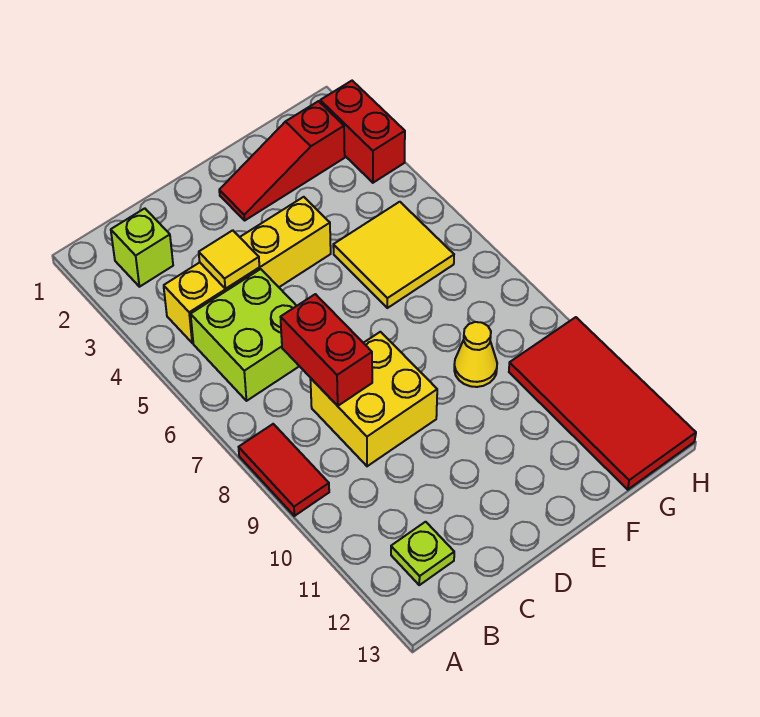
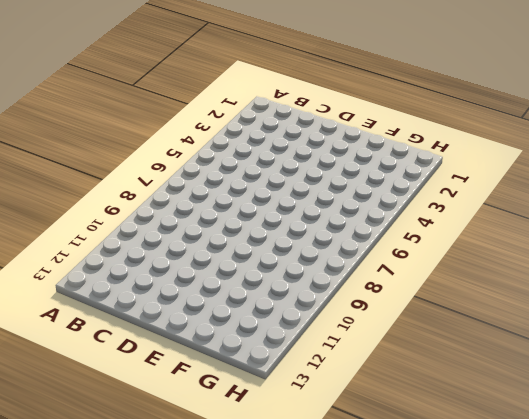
none -> red 1x2 tile [239,424,329,516]
none -> lime 1x1 brick [111,208,173,287]
none -> yellow 1x4 brick [164,197,331,343]

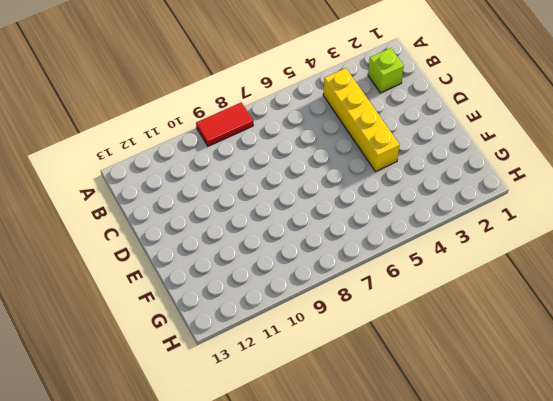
none -> lime 2x2 brick [191,269,299,401]
none -> lime 1x1 plate [391,522,454,585]
none -> yellow 2x2 brick [310,332,437,466]

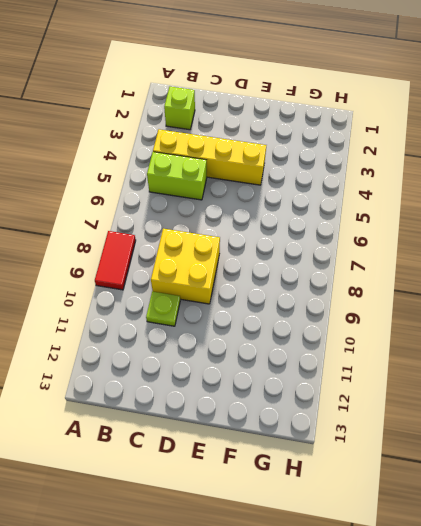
lime 1x2 brick [147,152,207,200] -> lime 2x2 brick [191,269,299,401]
lime 1x1 plate [146,291,180,326] -> lime 1x1 plate moved to [391,522,454,585]
none -> red 1x3 slope [219,101,345,220]
none -> yellow 2x2 tile [333,202,454,308]
none -> yellow 1x1 cone [454,322,497,387]

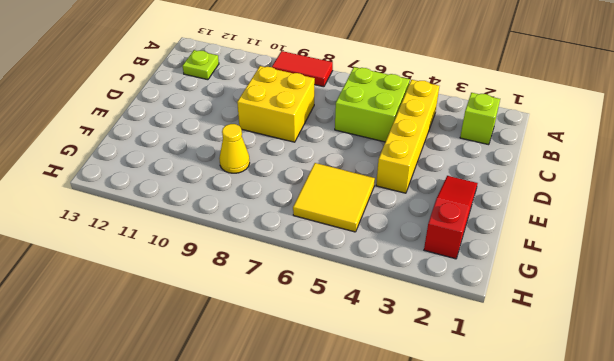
none -> red 2x4 tile [509,317,696,490]
none -> red 1x2 brick [320,81,405,183]
none -> yellow 1x1 tile [199,230,259,289]

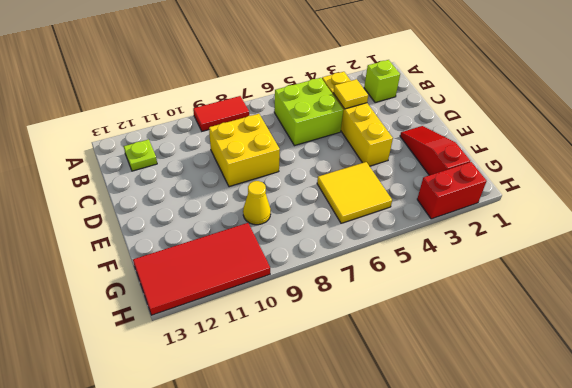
none -> red 1x2 brick [281,294,372,406]

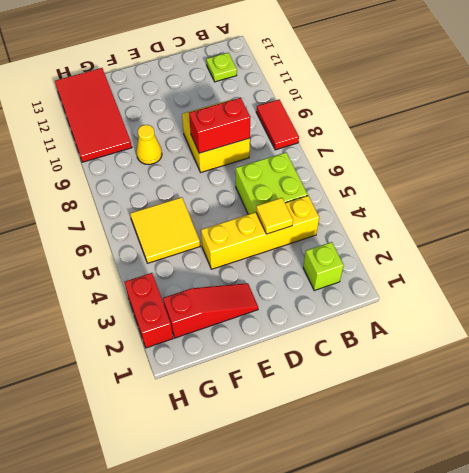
red 1x2 brick [189,98,250,153] -> red 1x2 brick turned to [281,294,372,406]

